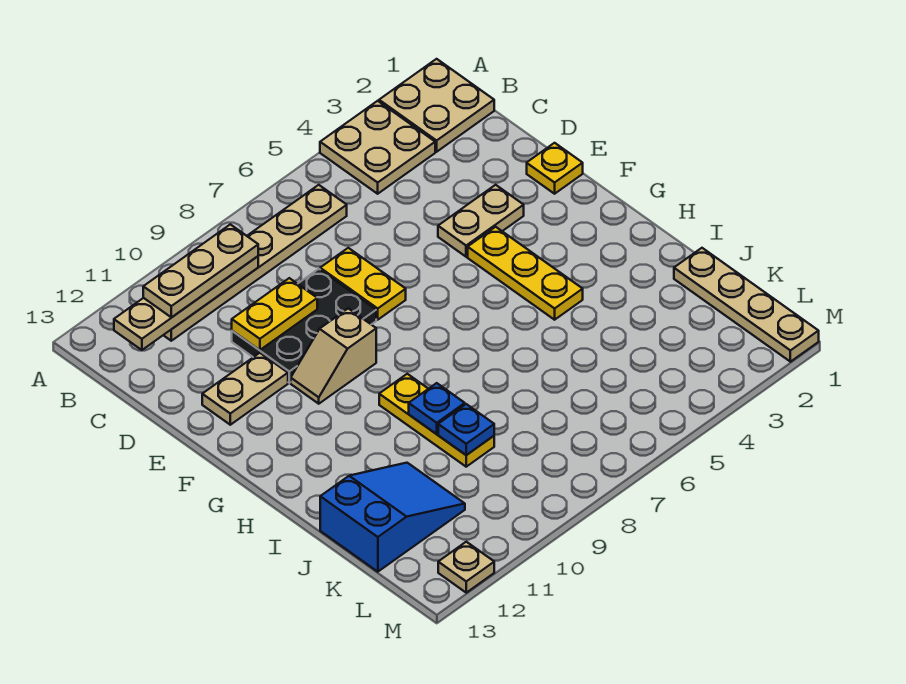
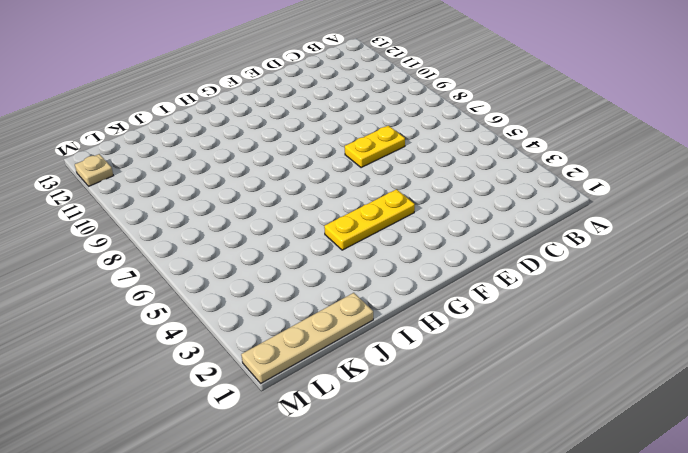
none -> tan 2x2 plate [379,59,494,152]
none -> tan 2x2 plate [320,101,435,194]
none -> tan 1x6 plate [164,185,347,341]

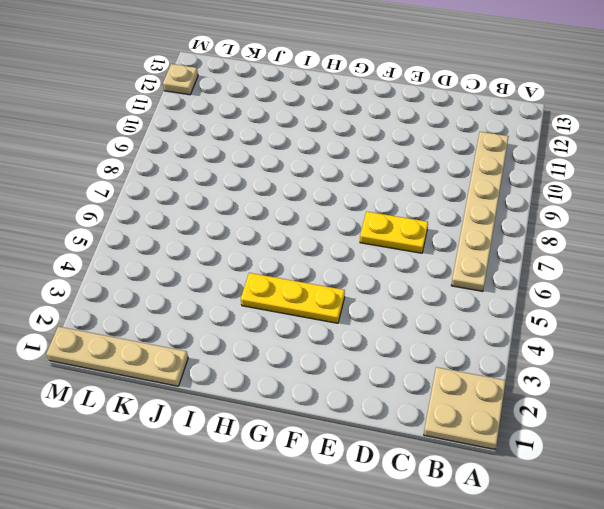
none -> tan 2x2 plate [320,101,435,194]
none -> black 2x3 plate [232,269,376,383]
none -> yellow 1x1 plate [527,143,583,194]

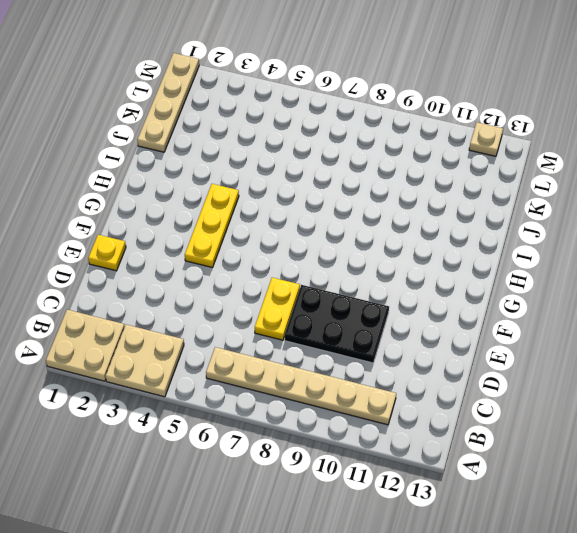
none -> tan 1x2 plate [438,185,524,257]
none -> tan 1x2 plate [202,353,288,425]
none -> tan 1x2 slope [291,308,376,404]

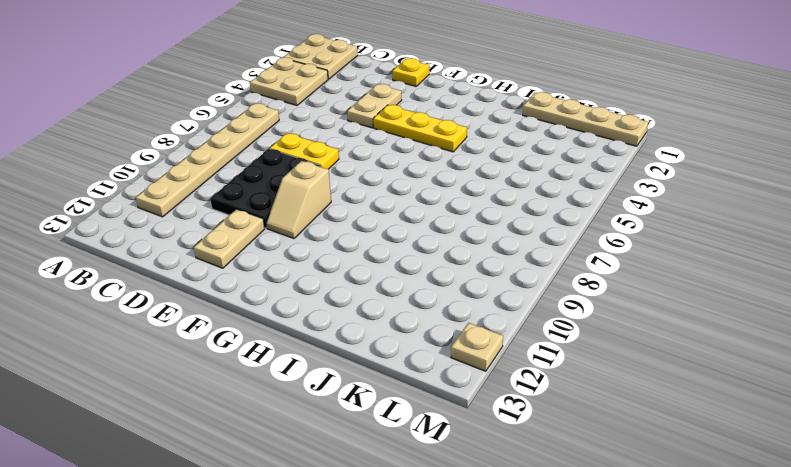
none -> yellow 1x3 plate [379,374,494,467]
none -> blue 2x3 slope [320,463,465,572]
none -> tan 1x4 plate [114,256,258,350]

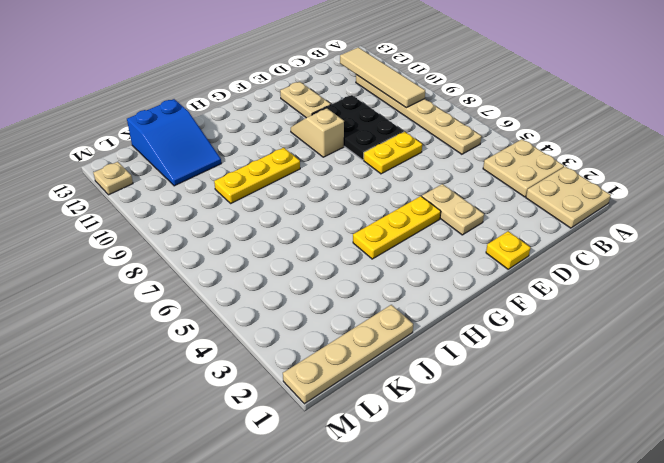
tan 1x4 tile [340,47,425,108] -> tan 1x4 plate [114,256,258,350]
none -> yellow 1x2 plate [232,278,317,350]
none -> blue 1x1 plate [409,383,465,434]
none -> blue 1x1 plate [438,404,494,455]

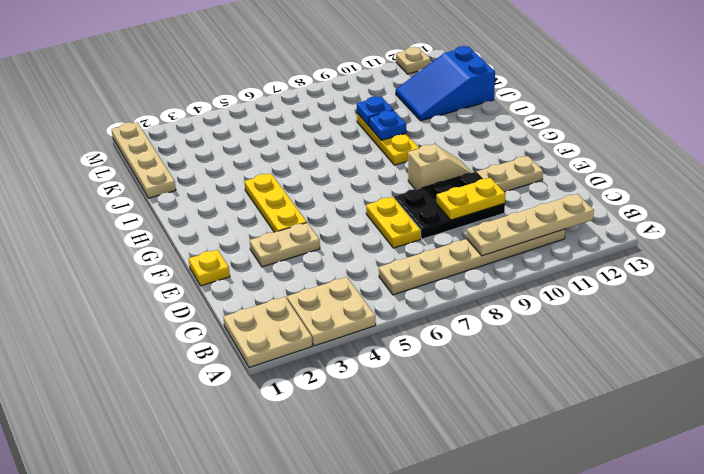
none -> tan 1x3 plate [143,224,258,317]

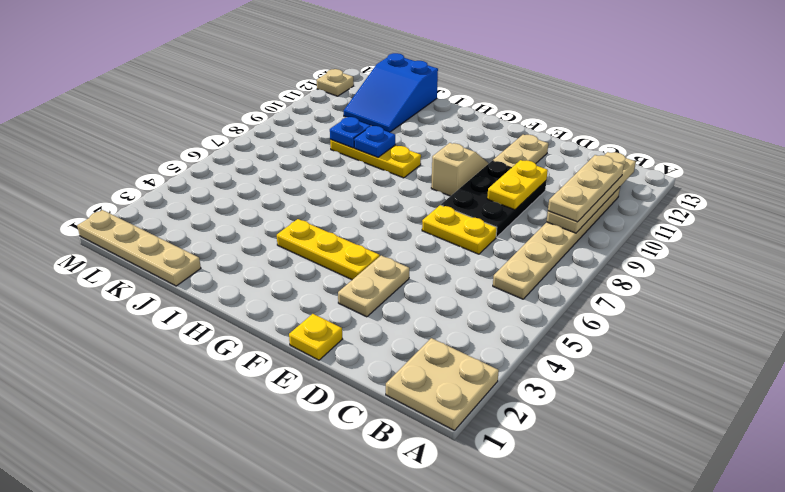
none -> tan 2x2 plate [320,101,435,194]

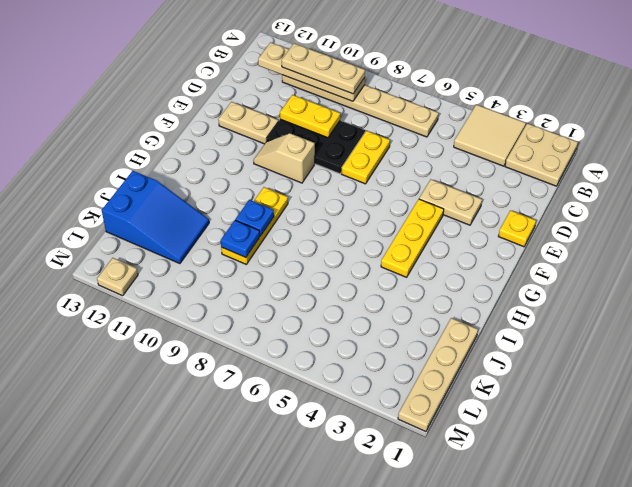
tan 2x2 tile [454,105,526,166] -> tan 2x2 plate [320,101,435,194]

